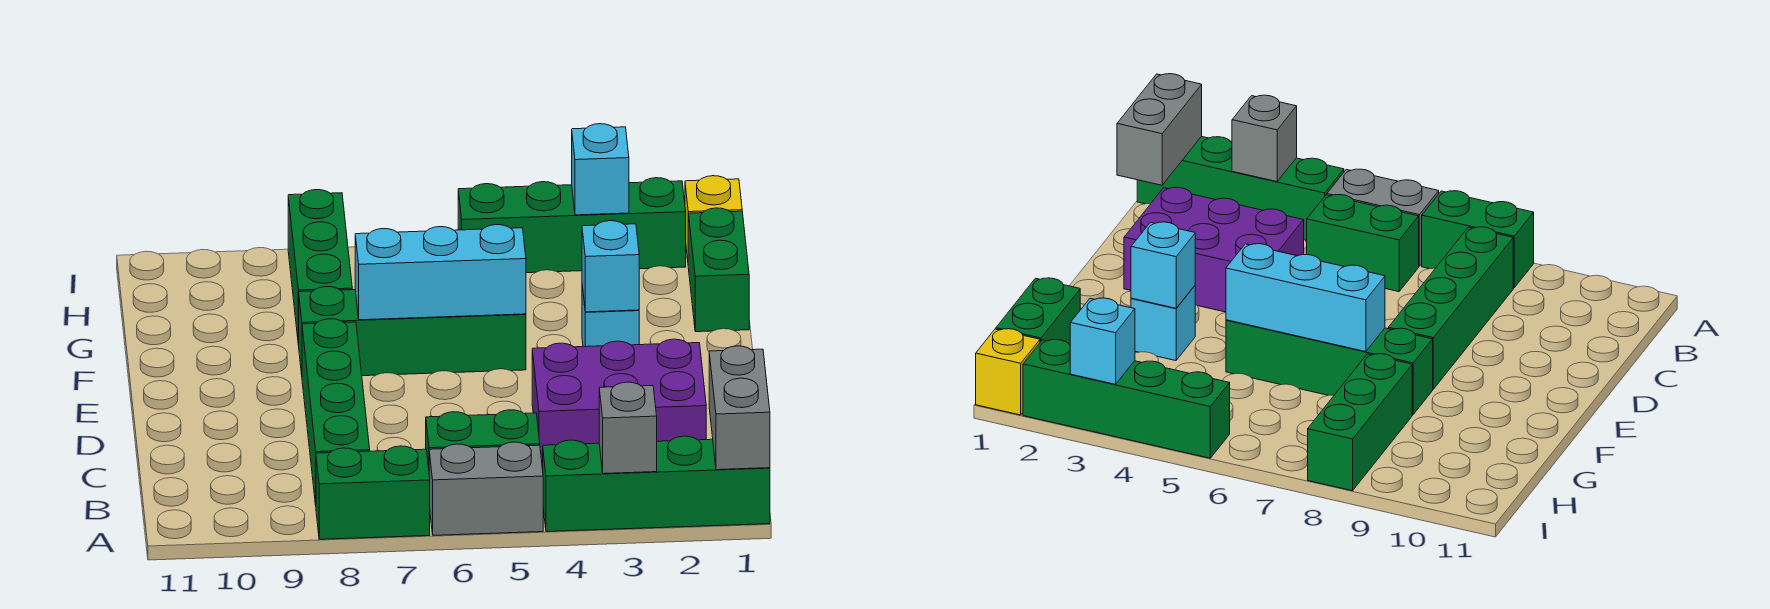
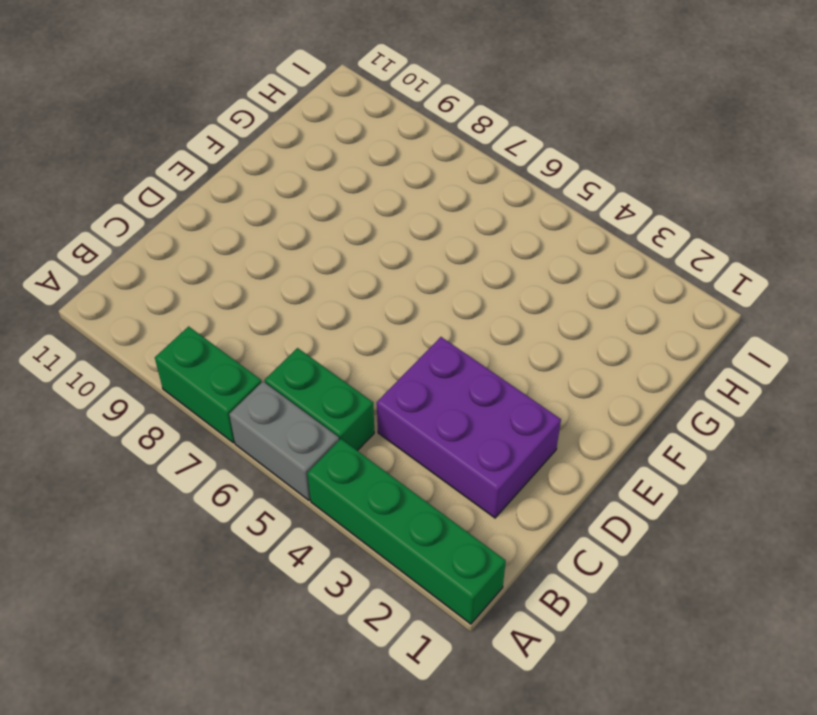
none -> green 1x4 brick [302,319,370,505]
none -> cyan 1x1 brick [582,286,639,347]
none -> green 1x4 brick [299,287,526,376]

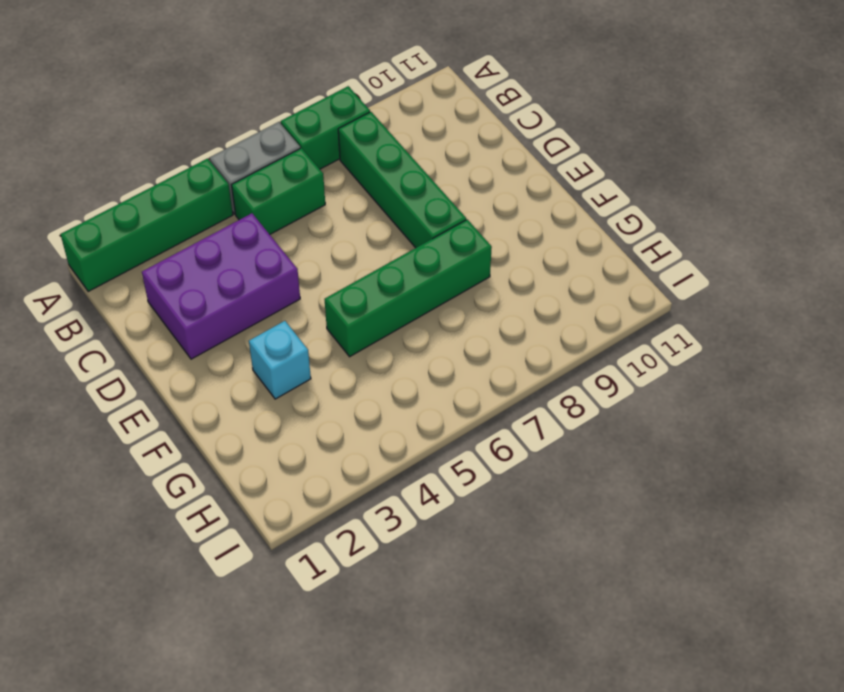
none -> green 1x2 brick [688,208,749,332]
none -> green 1x3 brick [288,190,352,345]
none -> yellow 1x1 brick [685,176,742,259]

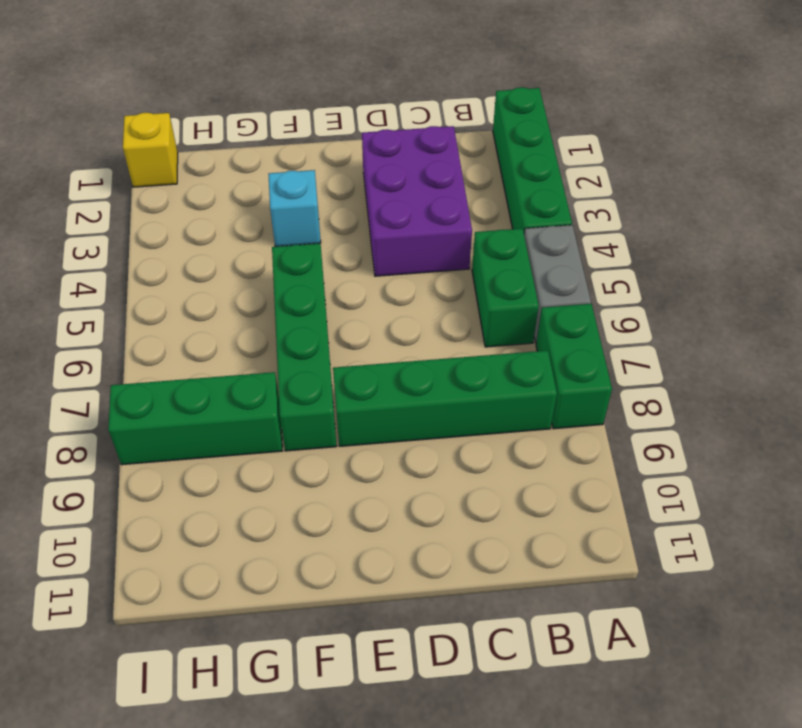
none -> green 1x2 brick [688,208,749,332]
none -> green 1x4 brick [458,178,686,273]
none -> grey 1x2 brick [709,346,770,470]

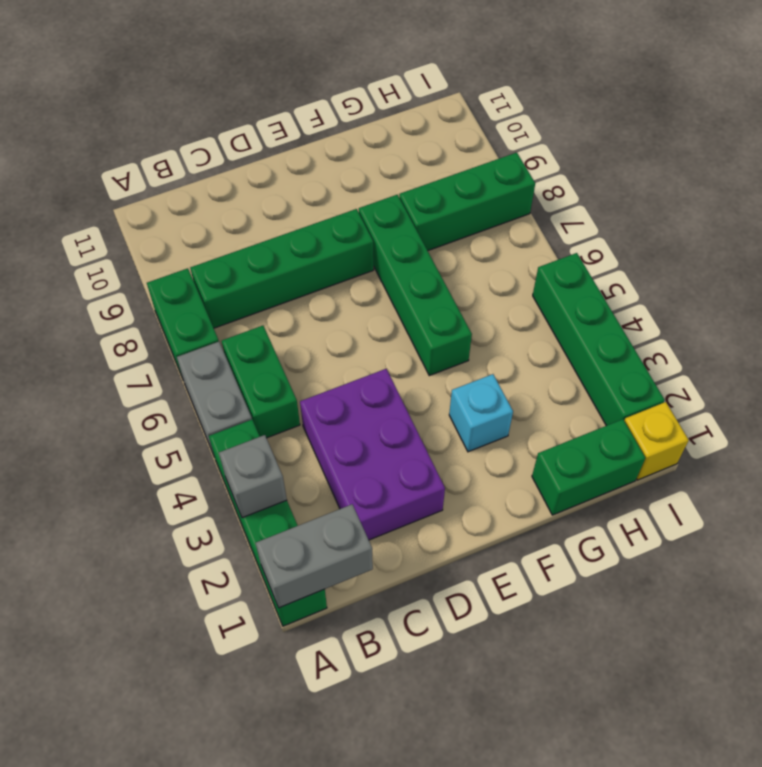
none -> cyan 1x1 brick [582,221,639,312]
none -> cyan 1x3 brick [355,225,526,320]
none -> cyan 1x1 brick [572,124,629,215]

